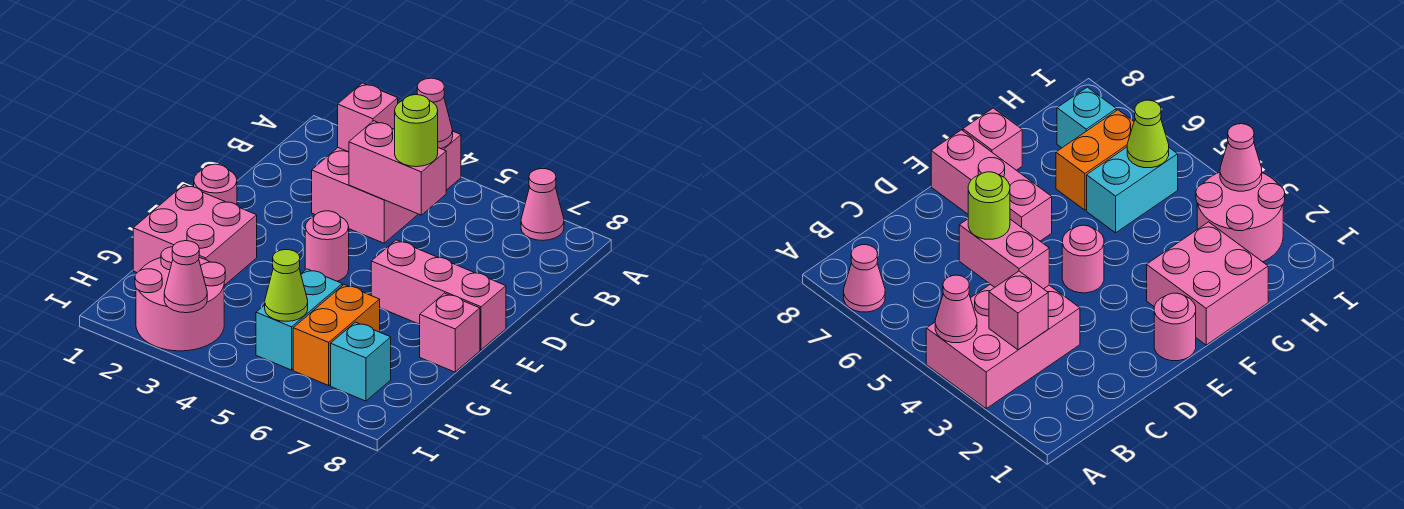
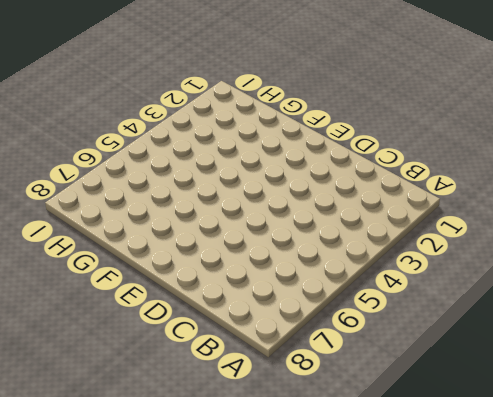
none -> pink 2x3 brick [312,131,461,243]
none -> pink 1x1 cone [521,169,564,241]
none -> pink 1x1 round brick [194,164,237,205]

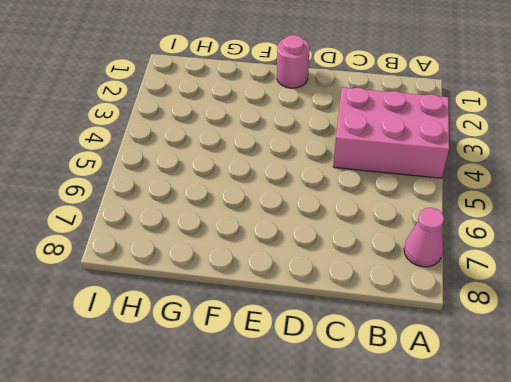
none -> pink 1x1 round brick [305,211,349,281]
none -> pink 1x3 brick [371,240,506,350]
none -> pink 2x2 brick [133,185,257,286]

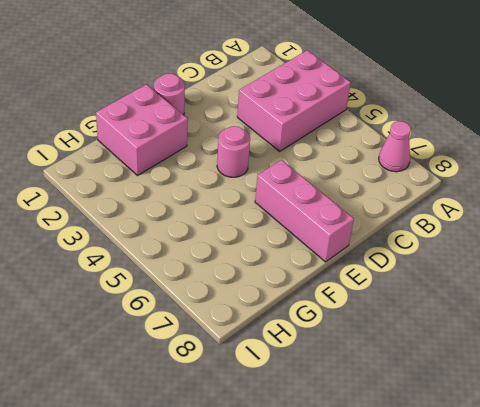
none -> pink 1x1 brick [419,293,480,372]
none -> cyan 1x2 brick [256,269,342,370]
none -> orange 1x2 brick [293,285,380,386]

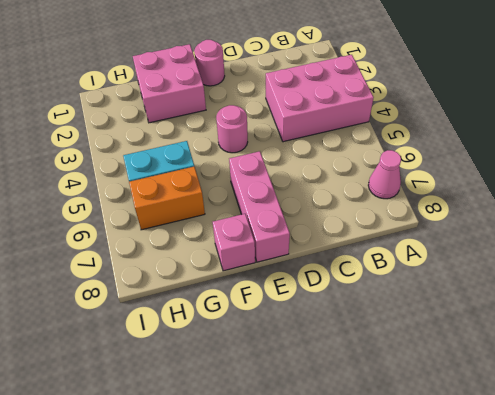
none -> pink 2x2 round brick [135,247,225,351]
none -> cyan 1x1 brick [331,322,391,401]
none -> pink 1x1 cone [417,78,453,149]

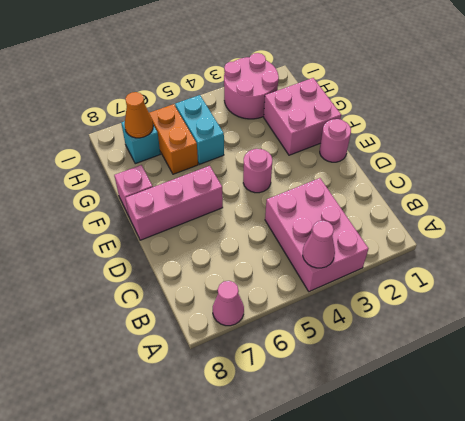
orange 1x1 cone [125,92,153,138] -> none
none -> pink 1x1 brick [338,83,398,152]
none -> pink 1x2 brick [349,121,446,215]
none -> lime 1x1 cone [265,250,308,321]

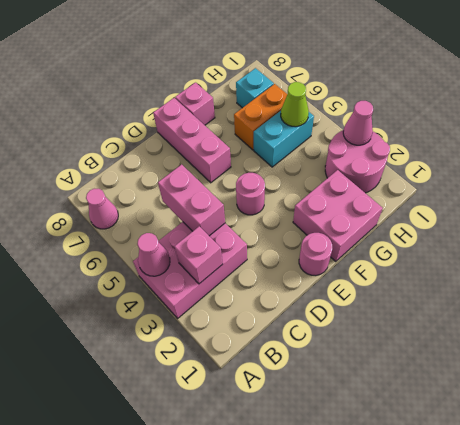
none -> lime 1x1 round brick [395,95,438,167]

